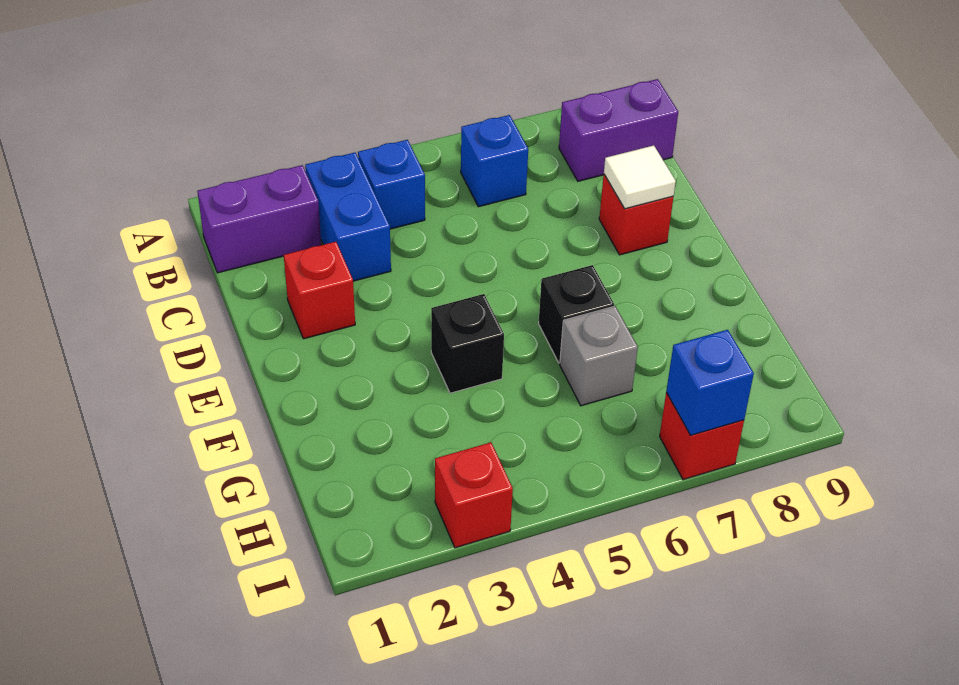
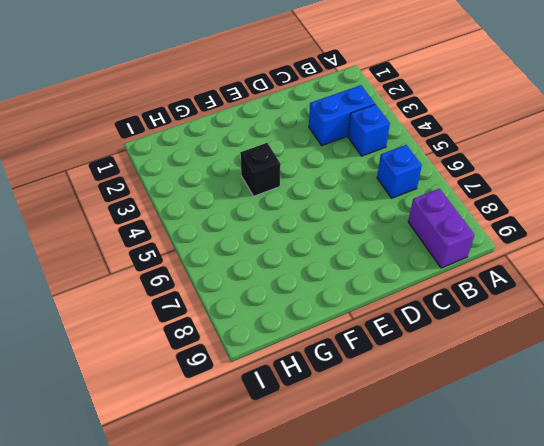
none -> purple 1x2 brick [197,165,321,273]
none -> red 1x1 brick [284,242,355,339]
none -> red 1x1 brick [599,175,673,255]

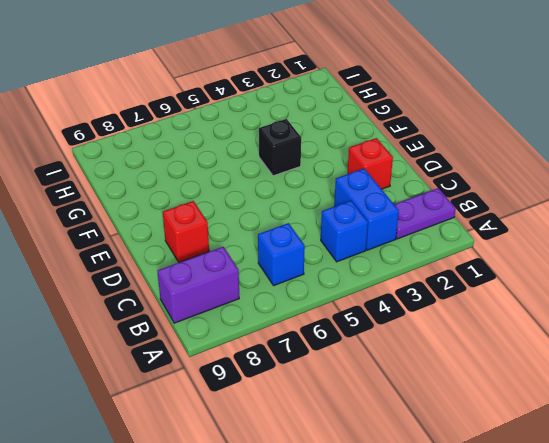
purple 1x2 plate [394,188,456,239] -> purple 1x2 brick [197,165,321,273]
none -> black 1x1 brick [539,265,614,363]
none -> grey 1x1 brick [560,306,638,406]
none -> red 1x1 brick [435,442,513,548]

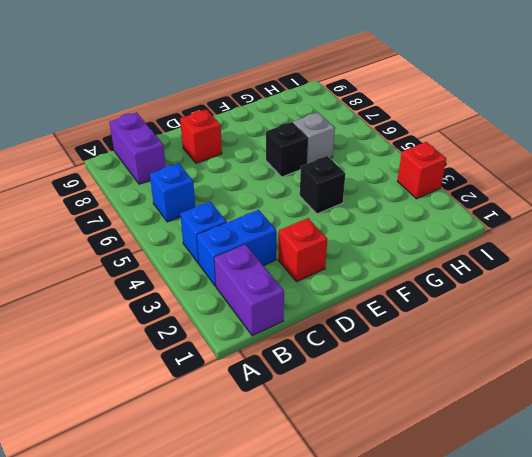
none -> red 1x1 brick [660,393,744,480]
none -> white 1x1 tile [604,145,676,209]
none -> blue 1x1 brick [666,330,754,435]

